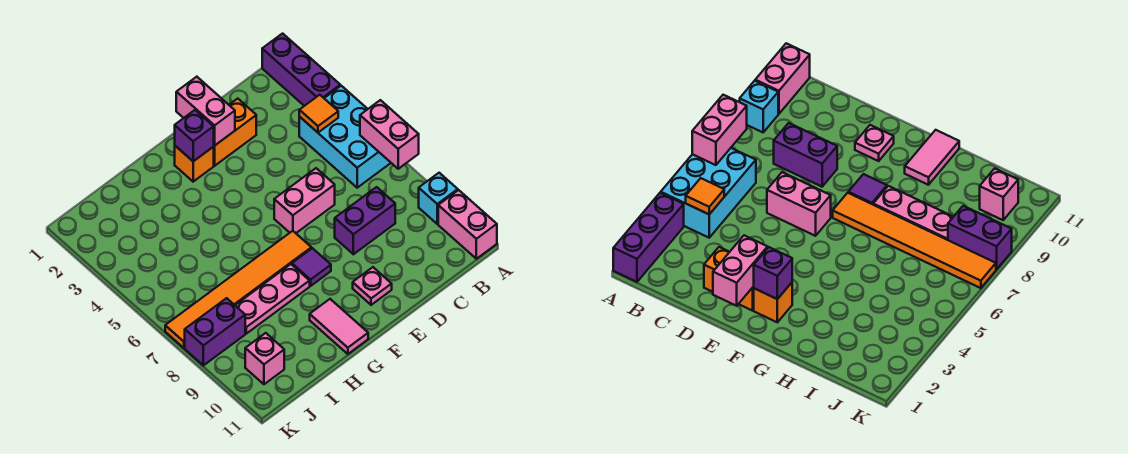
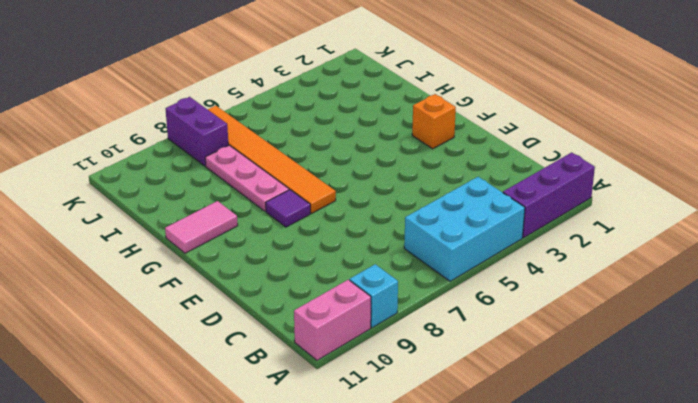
none -> purple 1x2 brick [335,187,395,254]
none -> orange 1x2 brick [214,99,256,166]
none -> pink 1x2 brick [274,168,335,233]

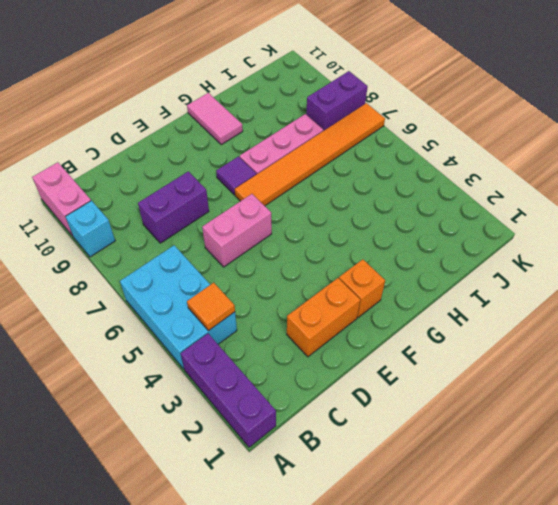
none -> pink 1x1 plate [353,267,392,305]
none -> pink 1x1 brick [245,333,284,384]
none -> pink 1x2 brick [360,100,419,169]

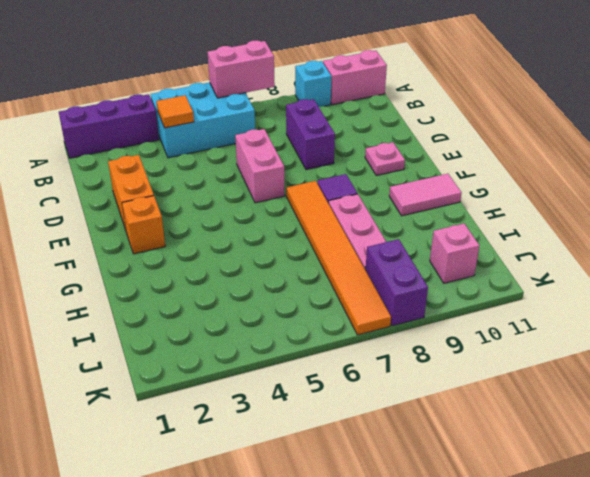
none -> pink 1x2 brick [176,77,235,146]
none -> purple 1x1 brick [175,110,214,161]

